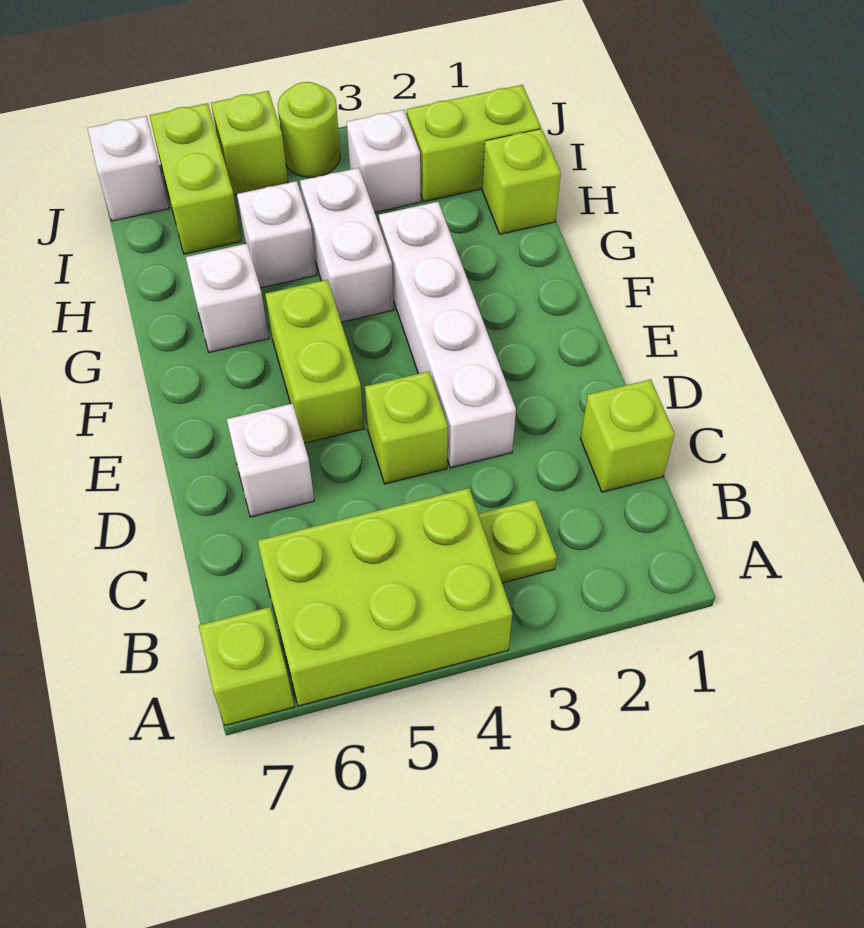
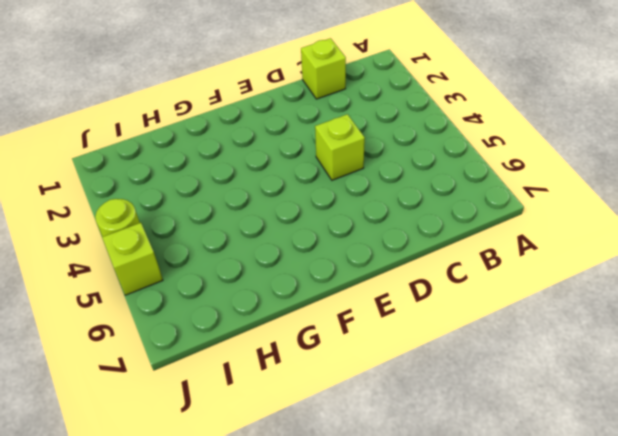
none -> lime 2x3 brick [258,488,512,706]
none -> lime 1x1 brick [199,607,294,725]
none -> lime 1x1 plate [478,499,557,583]

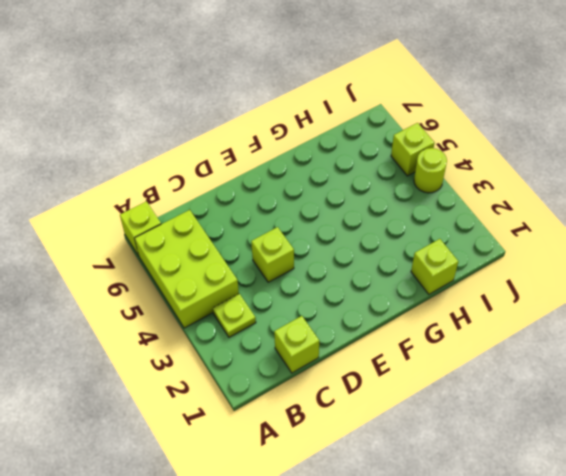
none -> white 1x4 brick [379,202,516,468]
none -> white 1x1 brick [227,403,314,517]
none -> lime 1x2 brick [265,280,364,443]

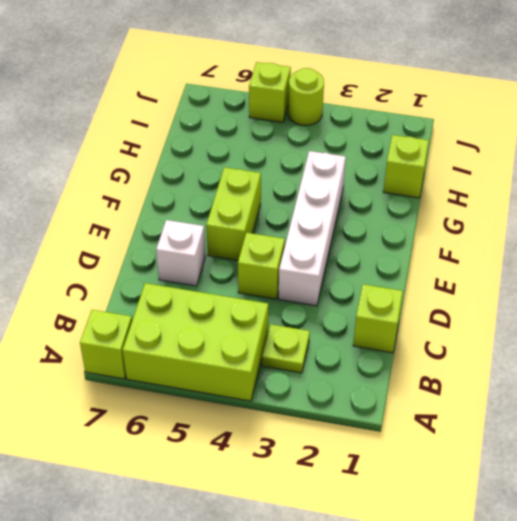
none -> white 1x2 brick [300,168,394,322]
none -> white 1x1 brick [186,244,269,352]
none -> white 1x1 brick [237,181,316,288]

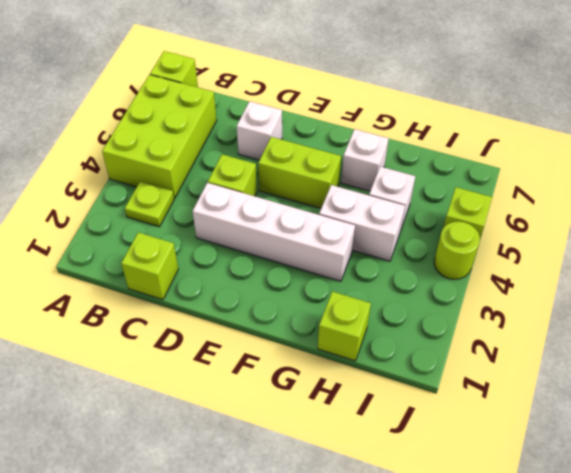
none -> lime 1x2 brick [407,85,541,202]
none -> white 1x1 brick [347,110,421,212]
none -> lime 1x2 brick [150,103,242,254]

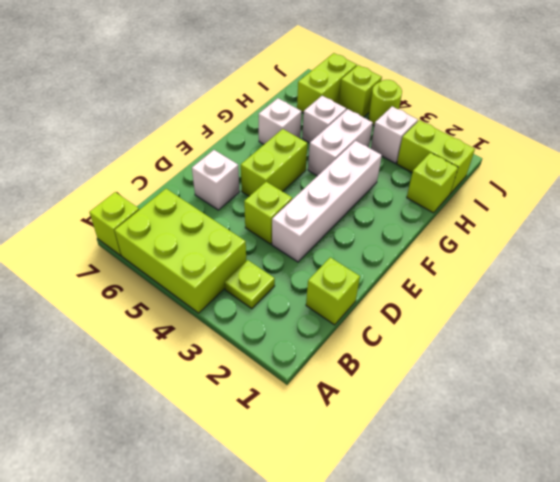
none -> white 1x1 brick [88,116,169,221]

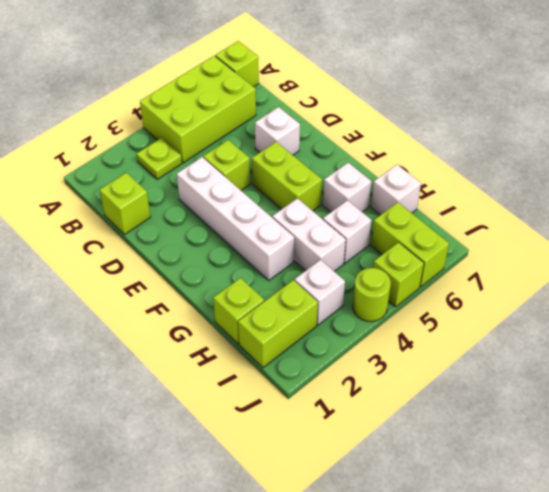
white 1x1 brick [371,165,421,215] -> white 1x1 brick moved to [88,116,169,221]

